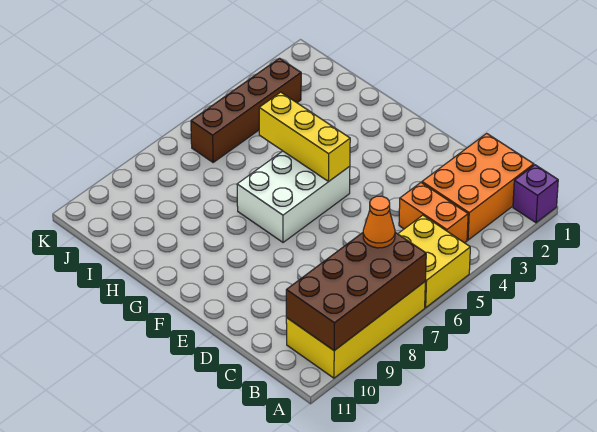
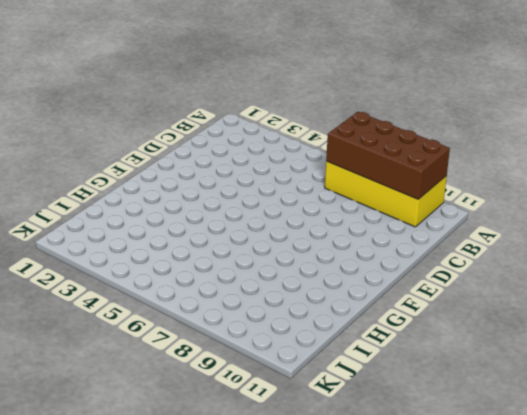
none -> purple 1x1 brick [513,165,558,223]
none -> yellow 2x2 brick [398,215,470,308]

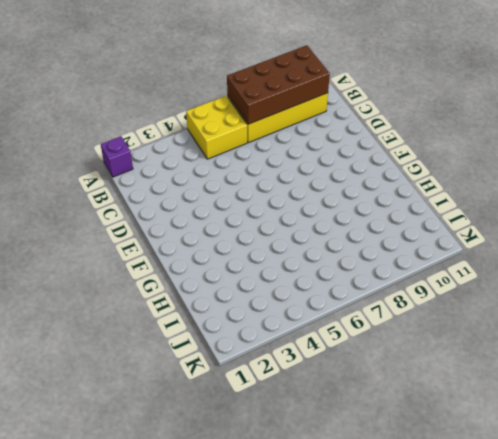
none -> orange 2x3 brick [422,133,534,240]
none -> orange 1x2 brick [399,183,468,243]

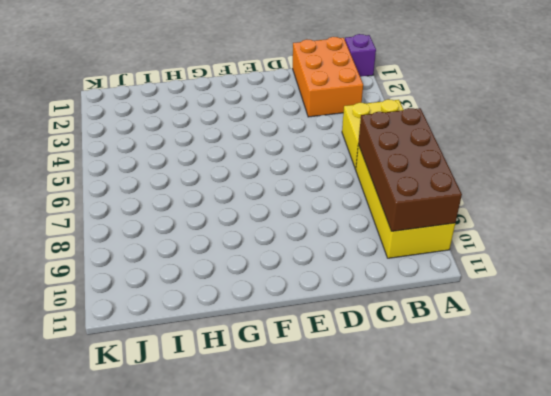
none -> orange 1x2 brick [399,183,468,243]
none -> white 2x3 brick [237,151,350,242]

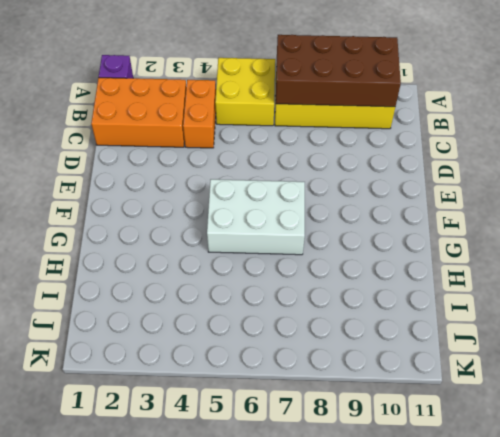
none -> brown 1x4 brick [191,58,301,162]
none -> yellow 1x3 brick [259,92,350,181]

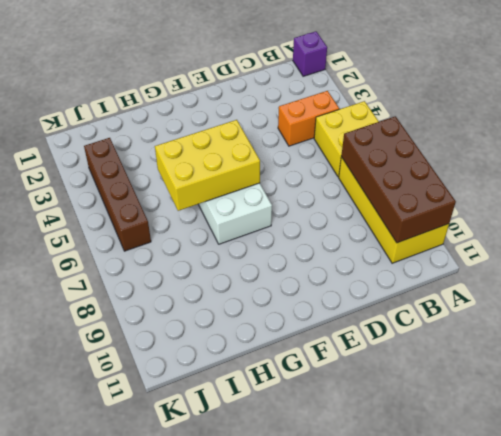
yellow 2x3 brick [155,120,260,211] -> yellow 1x3 brick [259,92,350,181]
none -> orange 2x3 brick [422,133,534,240]
none -> orange 1x1 cone [363,196,395,248]

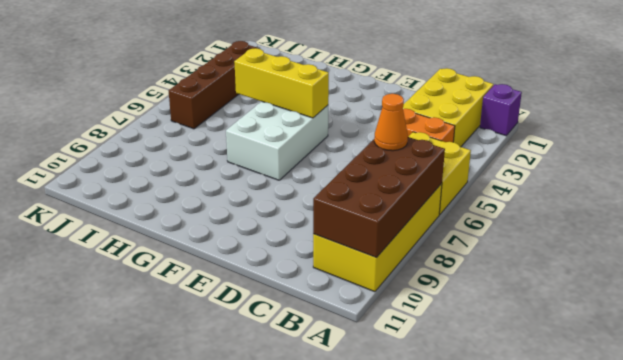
yellow 2x3 brick [403,68,493,147] -> orange 2x3 brick [422,133,534,240]

